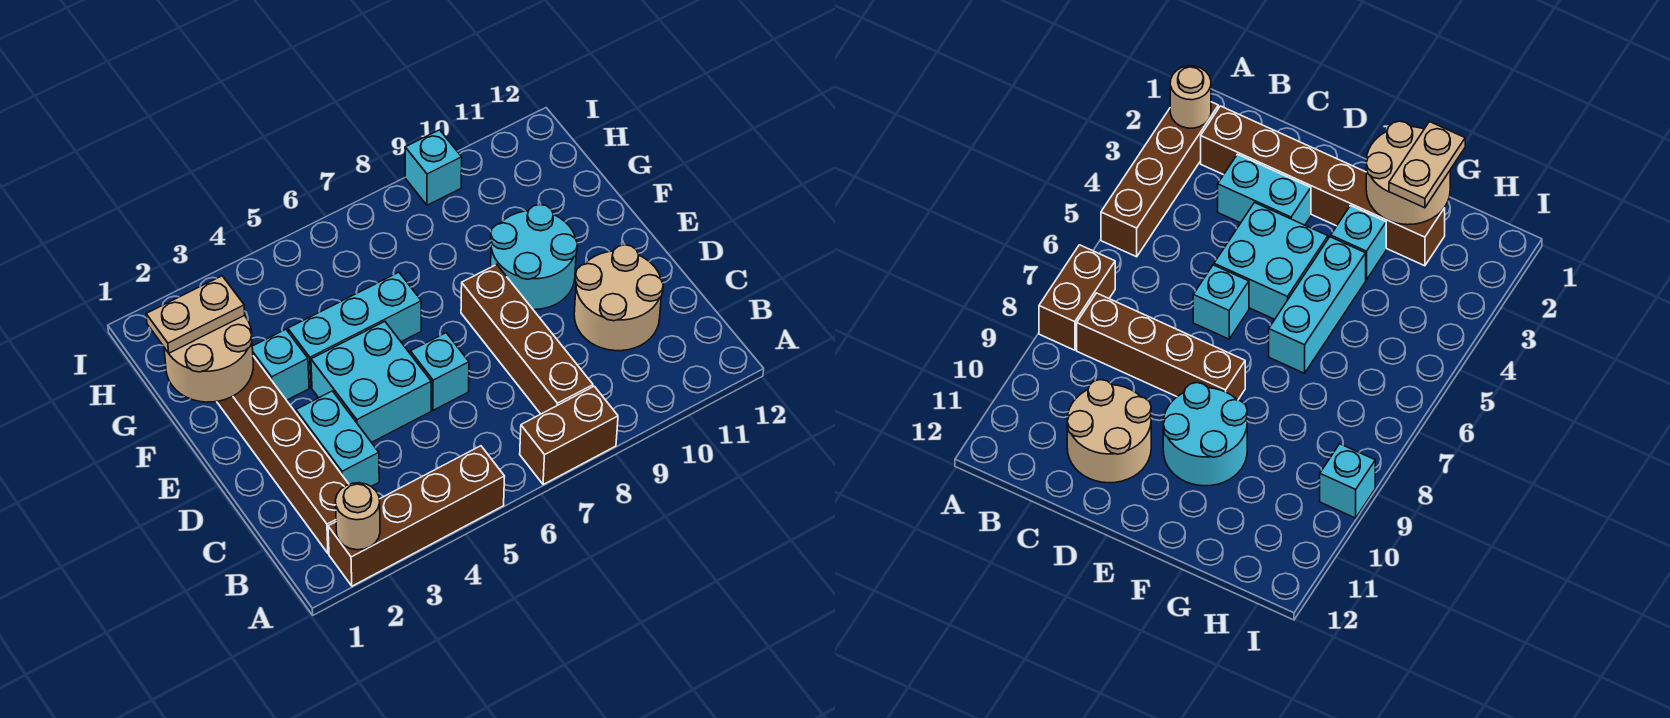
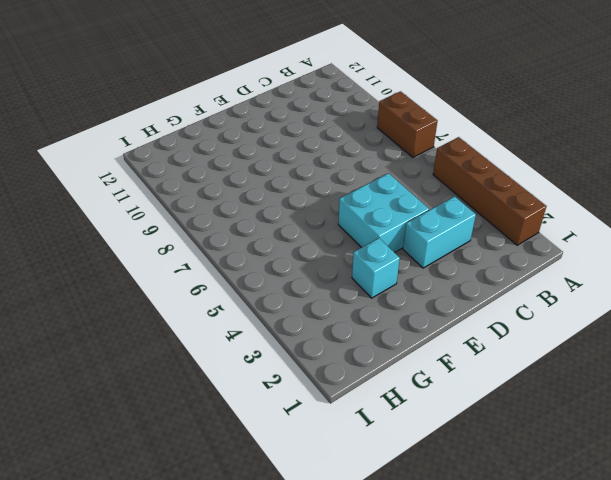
none -> brown 1x6 brick [217,356,349,553]
none -> brown 1x4 brick [461,264,593,414]
none -> tan 2x2 round brick [574,245,663,351]

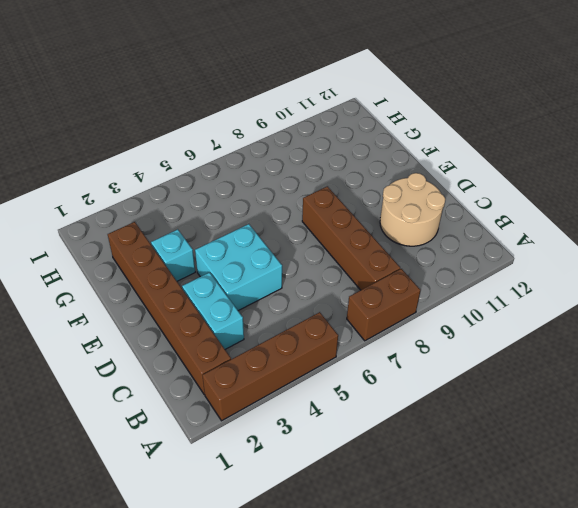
none -> cyan 1x1 brick [410,333,469,410]
none -> cyan 2x2 round brick [491,205,578,310]
none -> cyan 1x3 brick [288,272,421,388]

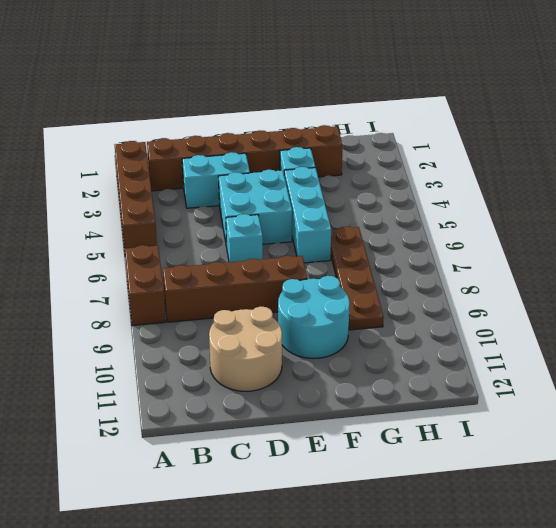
brown 1x4 plate [331,227,384,330] -> none
none -> cyan 1x1 brick [405,130,462,205]
none -> tan 1x1 round brick [335,483,380,550]
none -> tan 2x2 round brick [164,315,253,402]

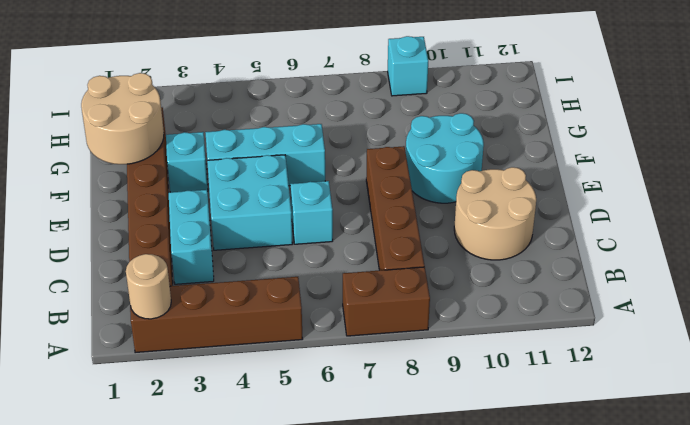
none -> tan 1x2 plate [146,276,245,353]

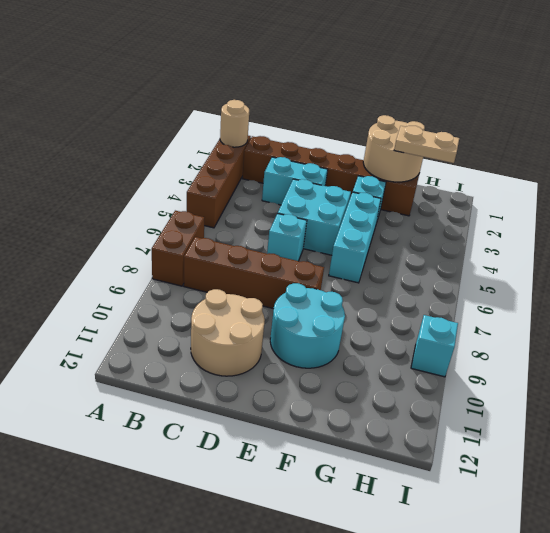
tan 1x2 plate [394,126,459,163] -> tan 1x2 plate turned to [146,276,245,353]

